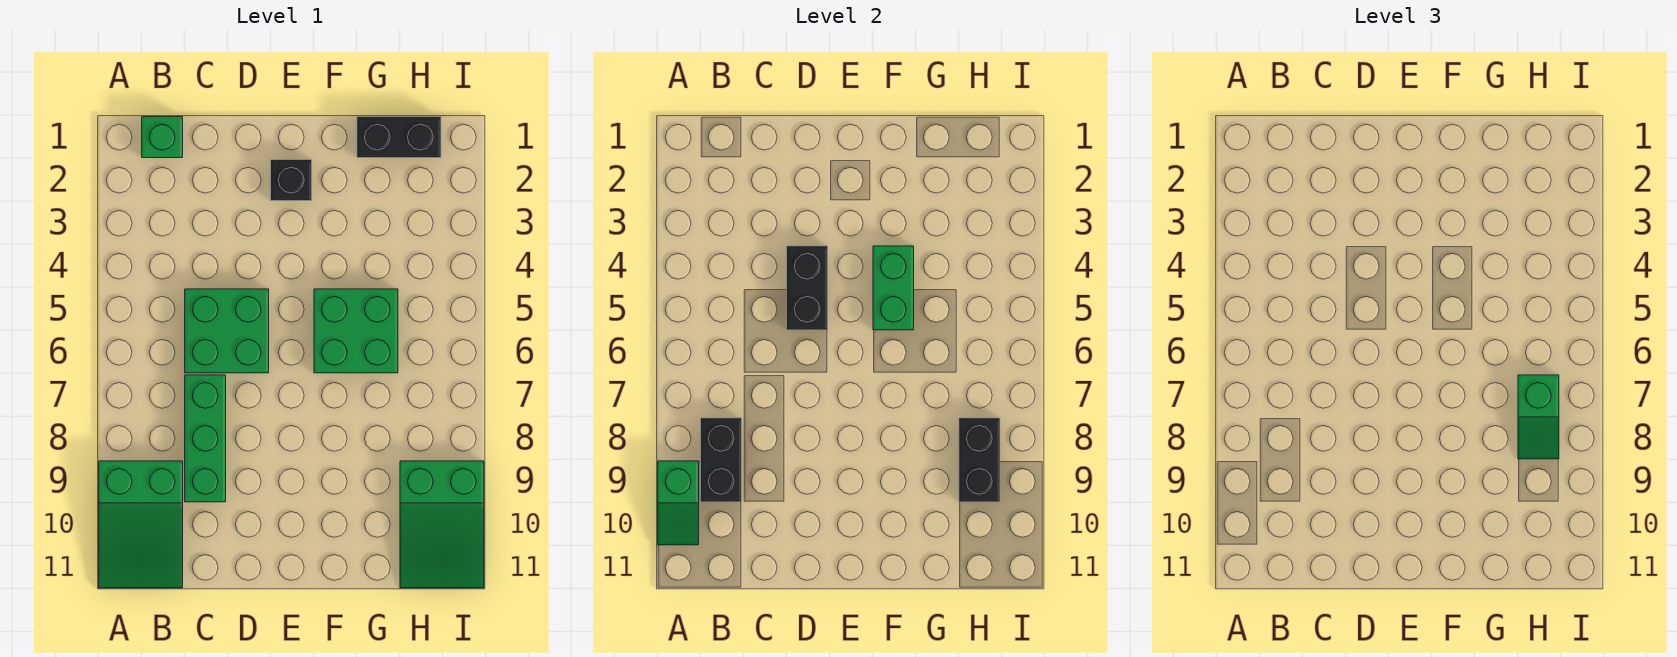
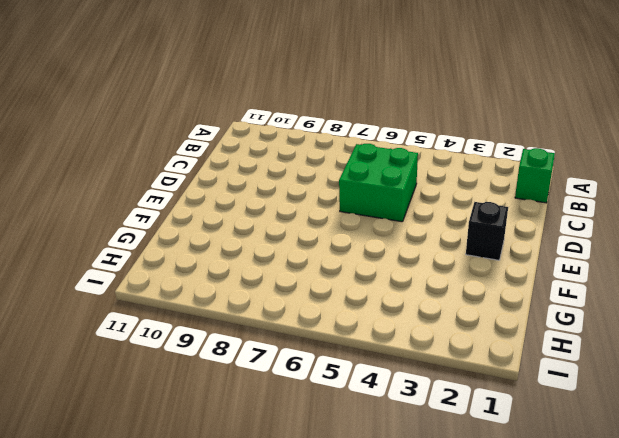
none -> green 2x3 slope [99,461,183,588]
none -> green 1x3 brick [185,375,226,502]
none -> green 2x2 brick [314,289,398,373]

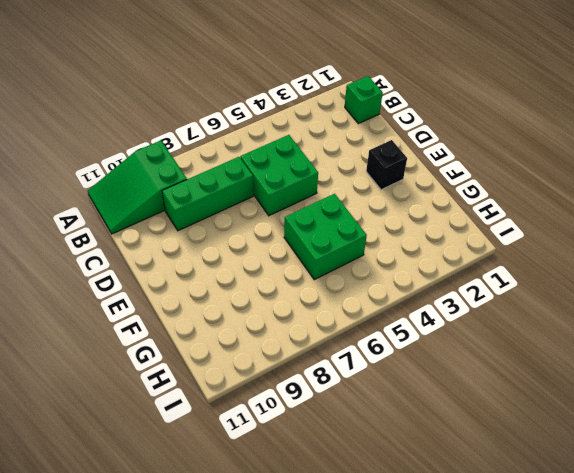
none -> black 1x2 brick [357,117,441,158]
none -> green 2x3 slope [400,461,484,588]
none -> green 1x2 slope [658,461,699,545]

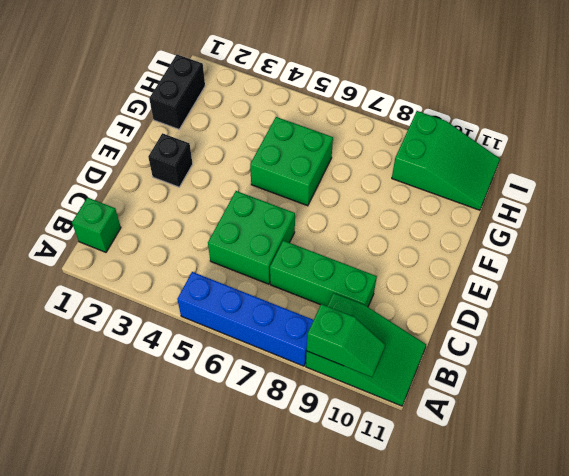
blue 1x4 brick [177,272,313,366] -> none
none -> black 1x2 brick [701,418,742,502]
none -> black 1x2 brick [787,246,828,330]
none -> green 1x2 brick [873,246,914,330]

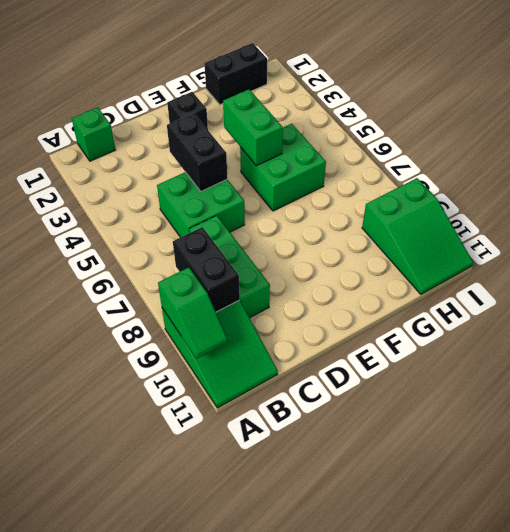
none -> black 1x2 brick [959,418,1000,502]
none -> green 1x2 slope [1518,375,1559,459]

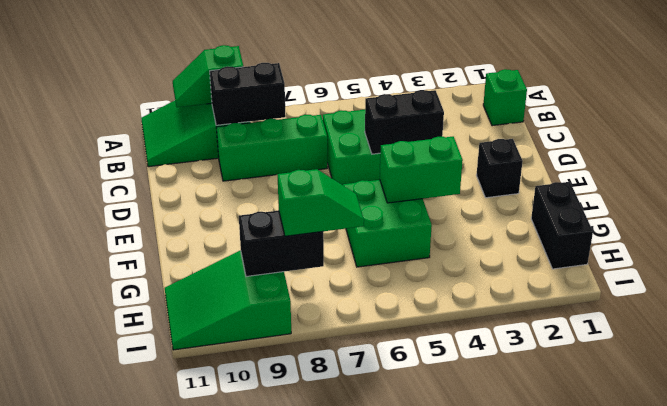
green 1x2 slope [277,169,364,236] -> green 1x2 slope turned to [1518,375,1559,459]

